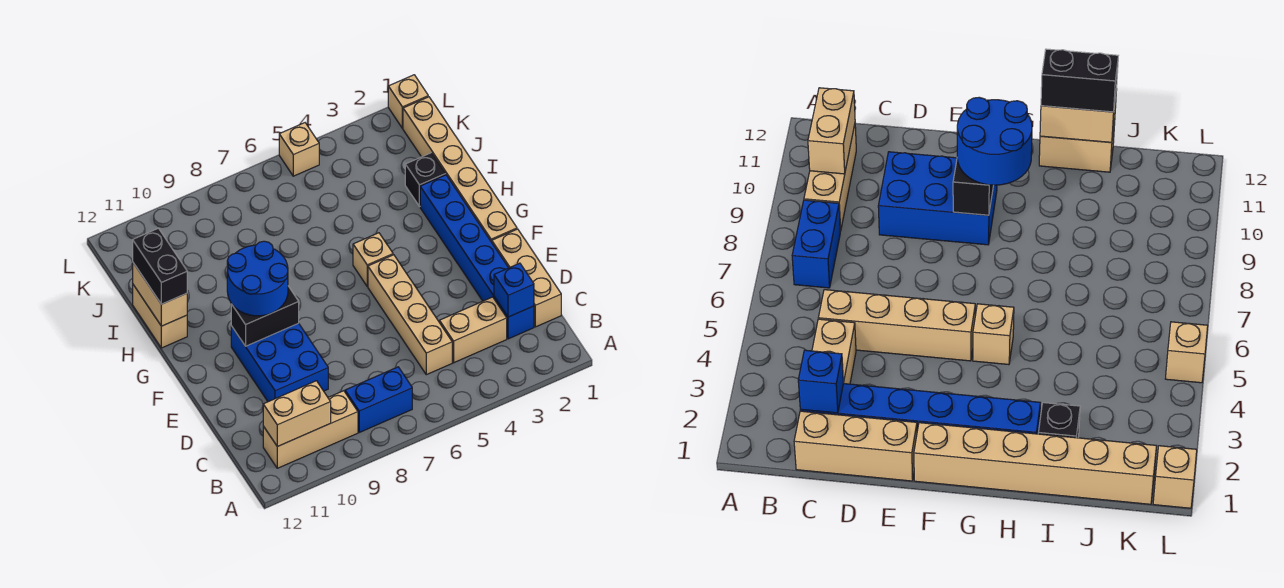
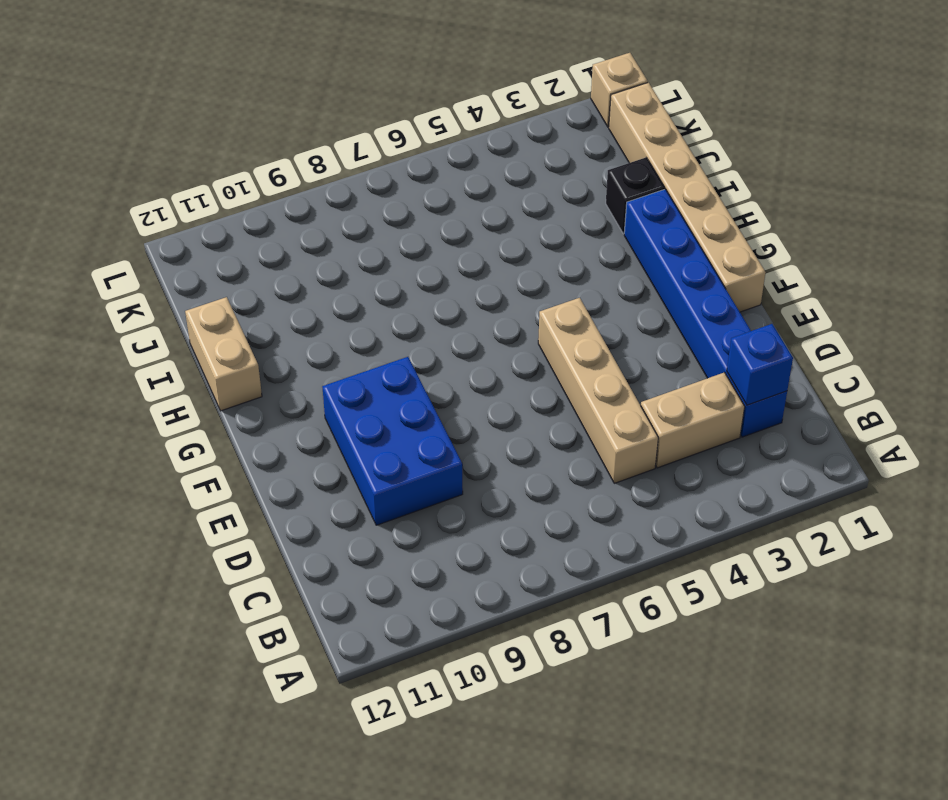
none -> blue 1x2 brick [345,367,412,432]
none -> tan 1x3 brick [263,391,358,468]
none -> tan 1x3 brick [492,229,561,327]

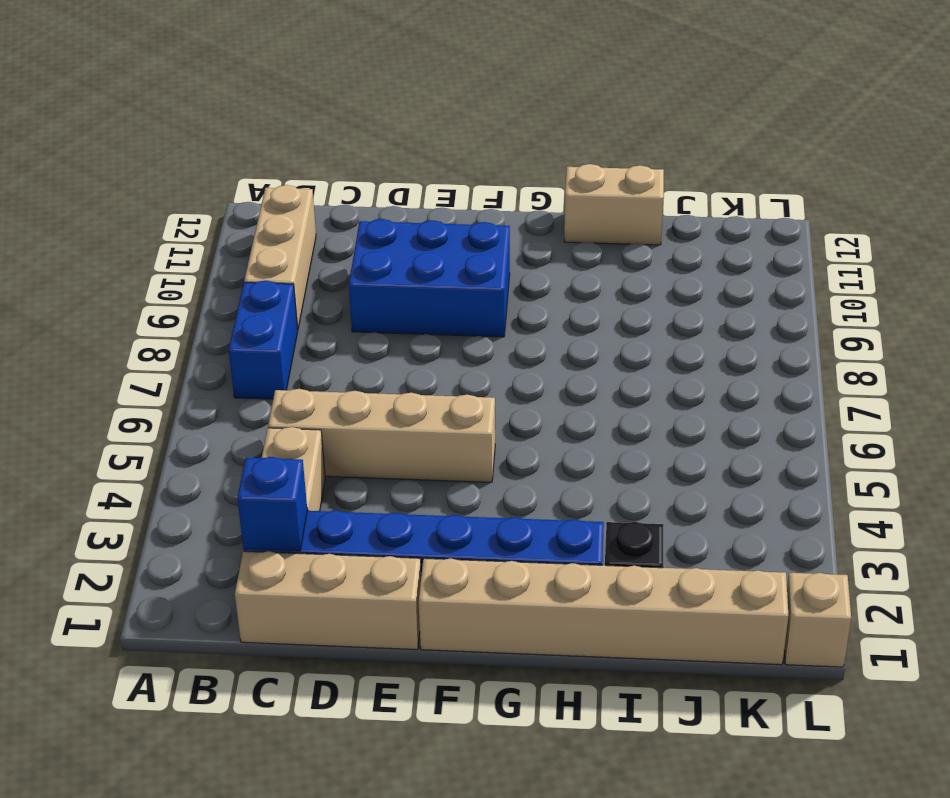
none -> tan 1x1 brick [353,233,393,286]
none -> tan 1x1 brick [279,123,319,176]
none -> tan 1x2 brick [263,381,331,447]

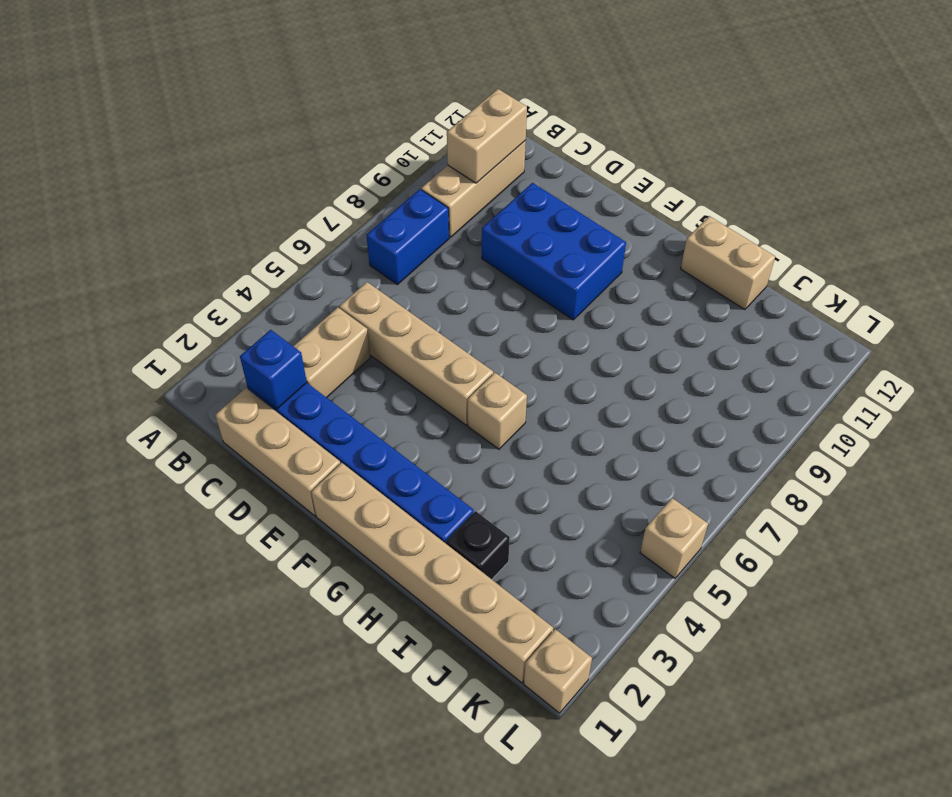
none -> black 1x2 brick [231,286,299,346]
none -> tan 1x2 brick [133,263,187,326]
none -> blue 2x2 round brick [227,241,288,316]

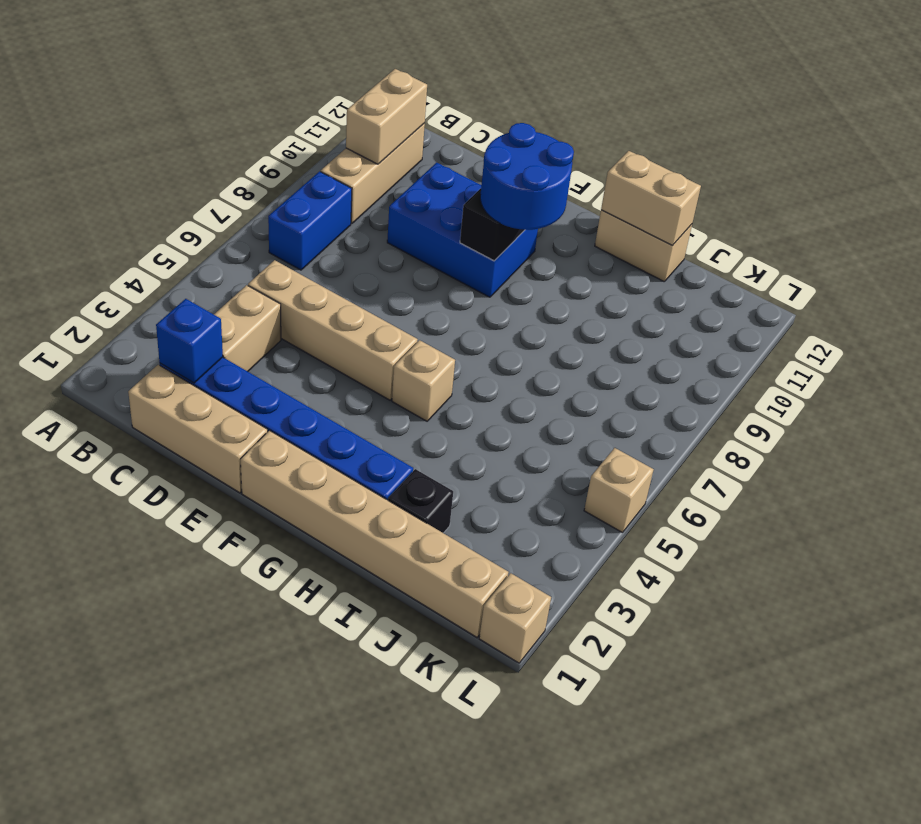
none -> black 1x2 brick [133,228,187,304]

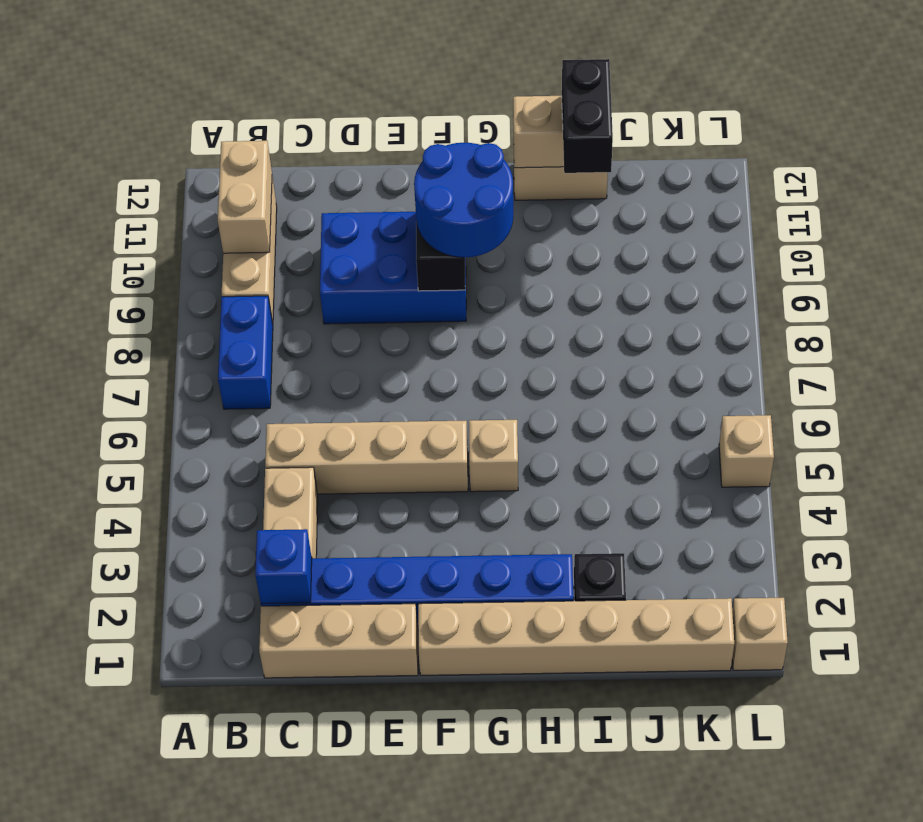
black 1x2 brick [562,59,613,173] -> black 1x2 brick turned to [133,228,187,304]

